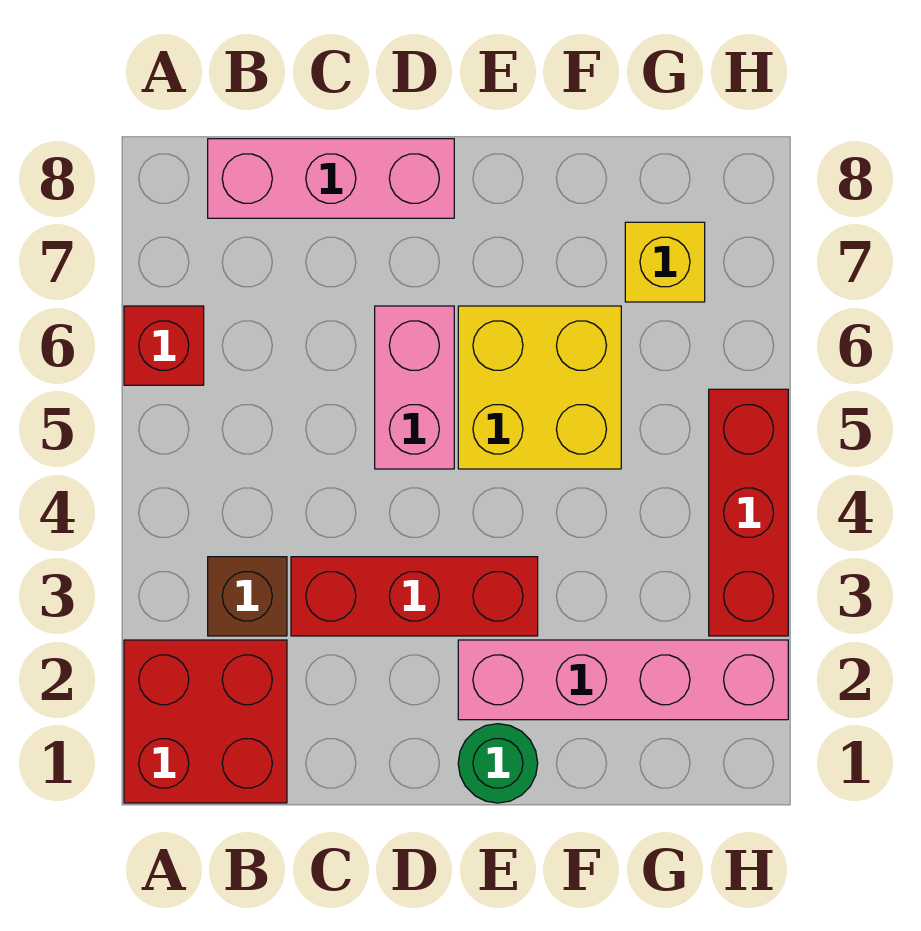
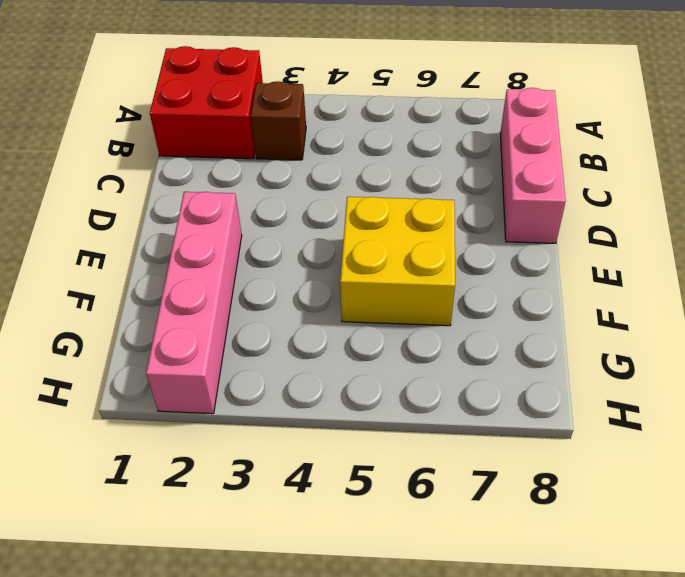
none -> red 1x1 brick [124,306,204,385]
none -> red 1x3 brick [291,557,538,636]

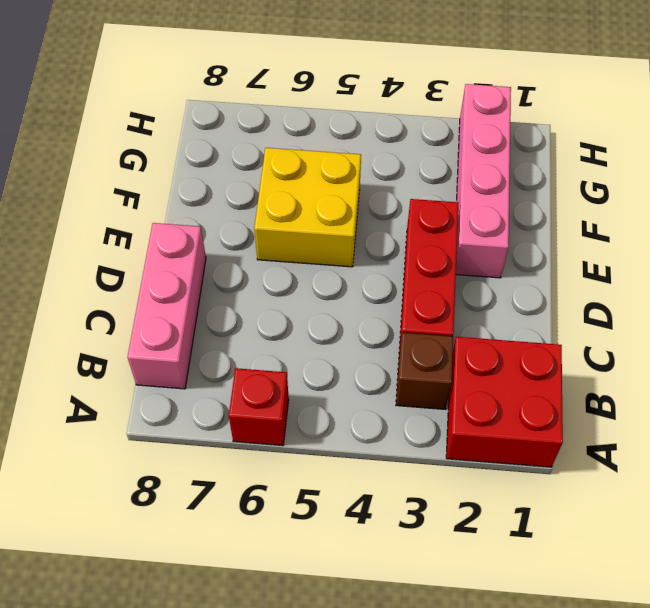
none -> pink 1x2 brick [375,306,454,469]
none -> green 1x1 round brick [458,724,538,803]

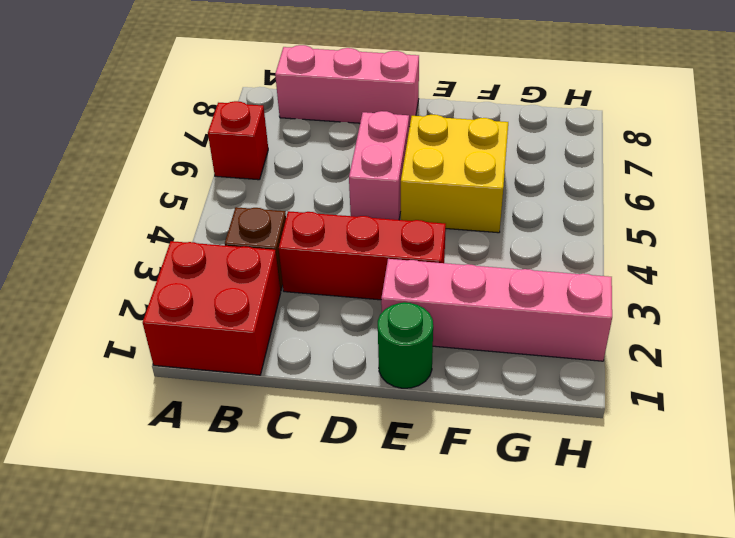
none -> yellow 1x1 brick [625,222,705,302]
none -> red 1x3 brick [709,389,788,636]

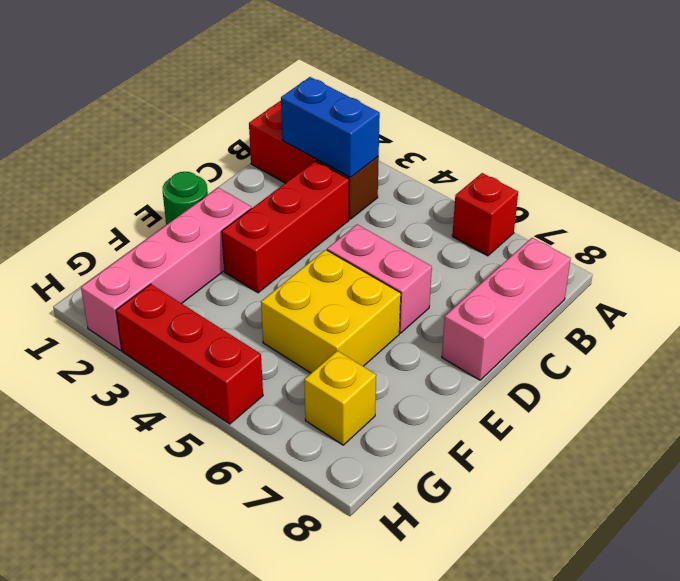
blue 1x2 brick [281,77,380,177] -> none

